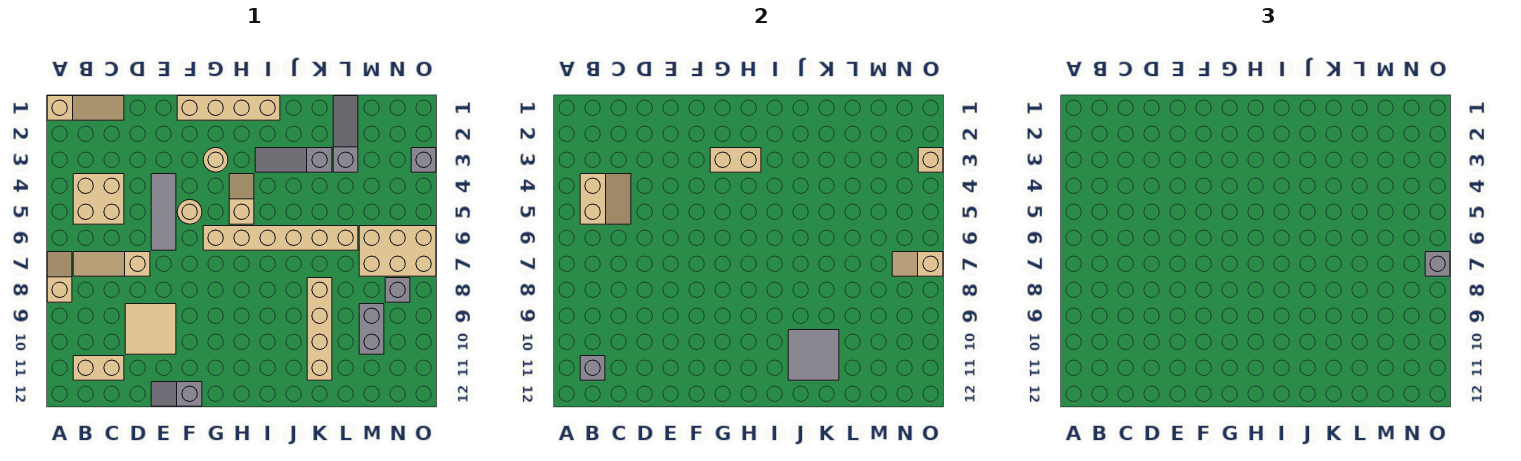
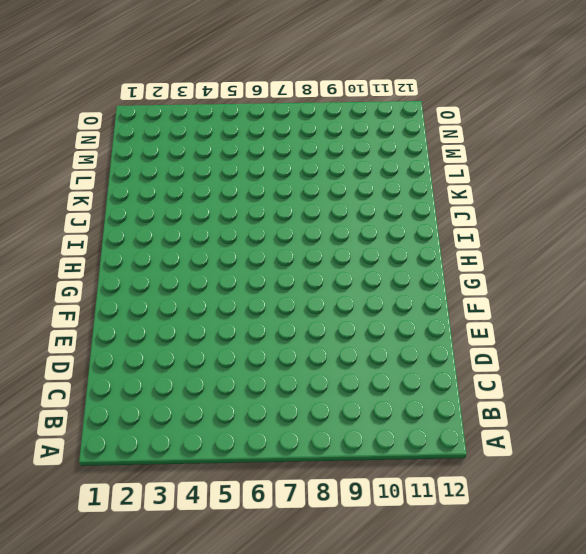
none -> tan 1x3 slope [47,96,124,120]
none -> tan 1x2 slope [47,252,72,302]
none -> tan 2x2 brick [73,174,124,224]

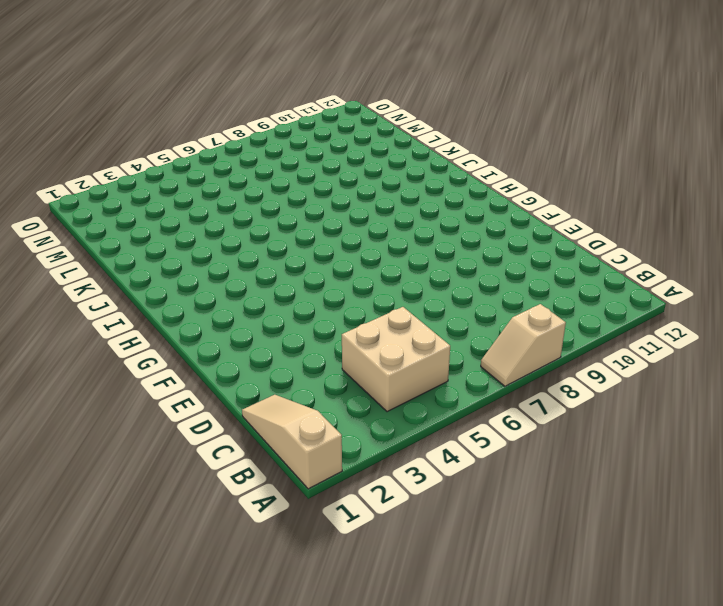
none -> tan 1x3 slope [73,252,150,276]
none -> tan 1x2 brick [73,356,124,380]
none -> tan 2x2 tile [125,304,176,354]

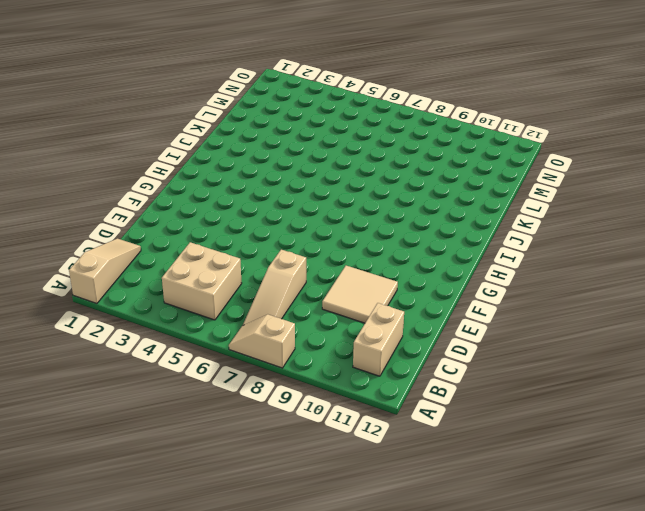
none -> grey 1x3 tile [151,174,176,250]
none -> grey 1x2 slope [151,382,202,406]
none -> tan 1x4 brick [177,96,280,120]

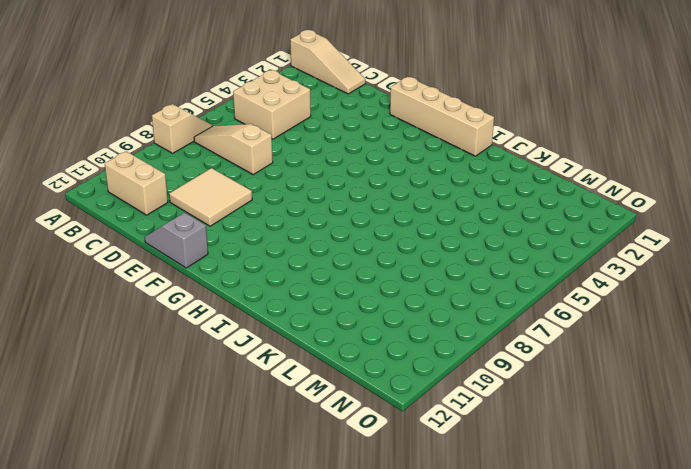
none -> grey 1x3 tile [151,174,176,250]
none -> tan 1x1 round brick [177,200,202,224]
none -> tan 1x1 round brick [203,148,228,172]

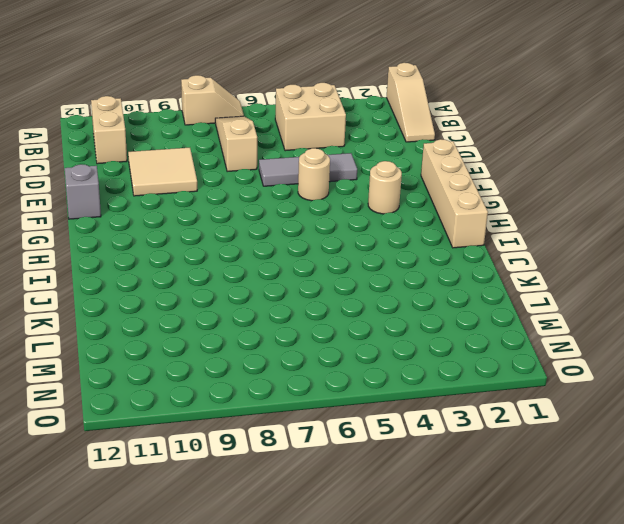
none -> tan 1x6 brick [203,226,358,250]
none -> tan 1x2 slope [229,174,254,224]
none -> grey 1x3 slope [255,148,332,172]

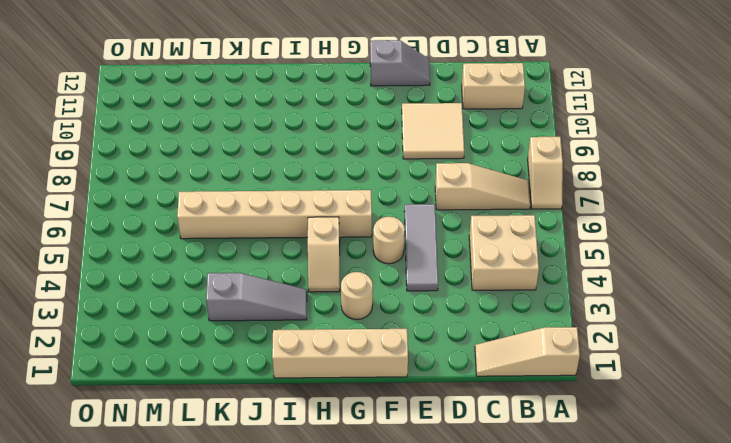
none -> tan 1x4 brick [307,278,332,380]
none -> grey 1x3 slope [333,96,358,172]
none -> tan 2x3 brick [359,226,436,276]

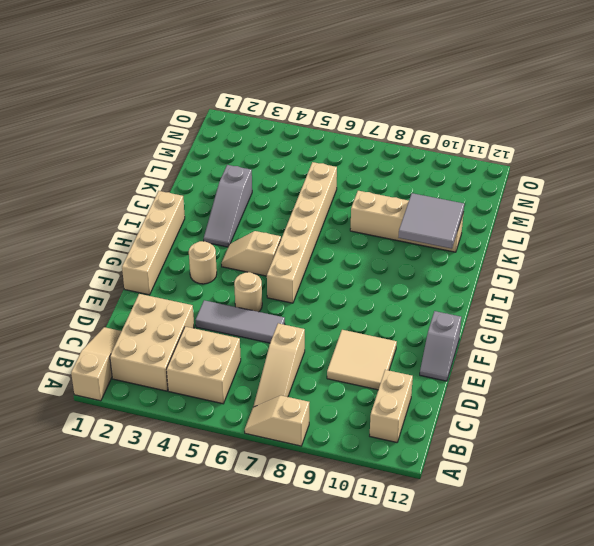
tan 2x3 brick [110,294,194,391] -> tan 2x3 brick moved to [359,226,436,276]
none -> grey 1x3 slope [333,96,358,172]
none -> grey 1x2 brick [359,304,384,354]
none -> grey 1x1 brick [385,278,410,302]

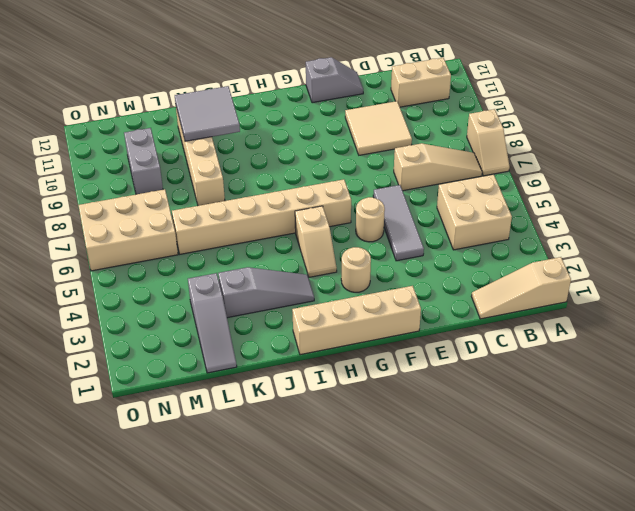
none -> grey 1x1 brick [385,278,410,302]
none -> grey 1x1 brick [411,148,436,172]
none -> tan 2x2 slope [580,174,631,224]

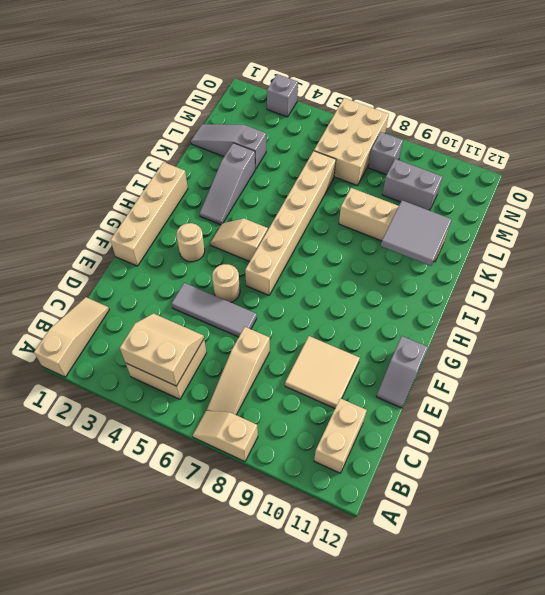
none -> grey 1x1 brick [580,356,605,380]
none -> tan 1x2 brick [710,148,761,172]
none -> tan 1x2 slope [892,252,943,276]

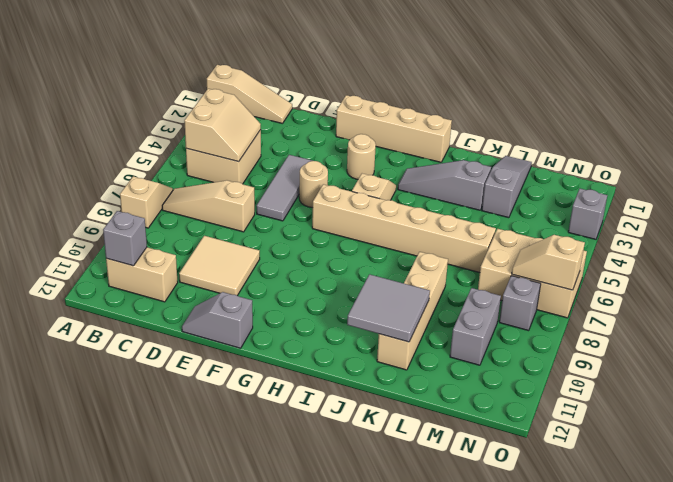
none -> tan 1x2 brick [710,148,761,172]
none -> tan 1x1 brick [918,148,943,172]
none -> grey 1x1 brick [1425,252,1450,276]

